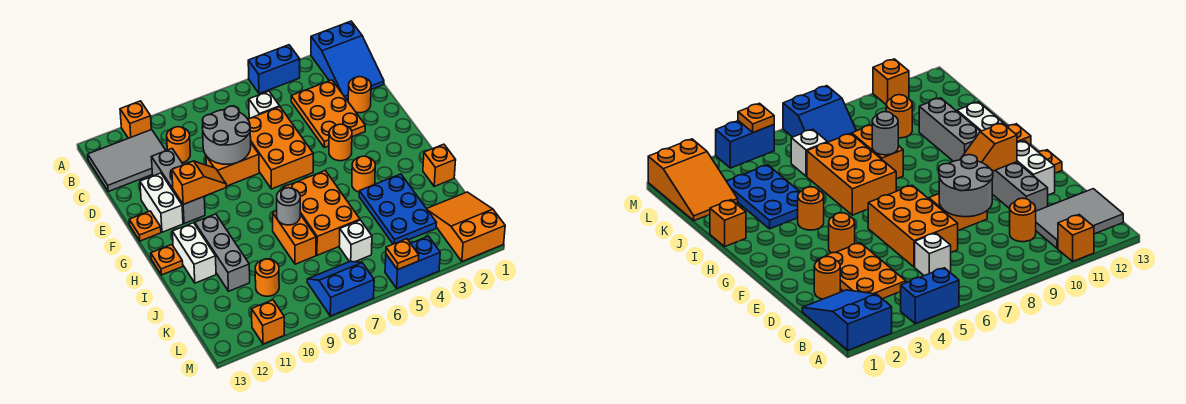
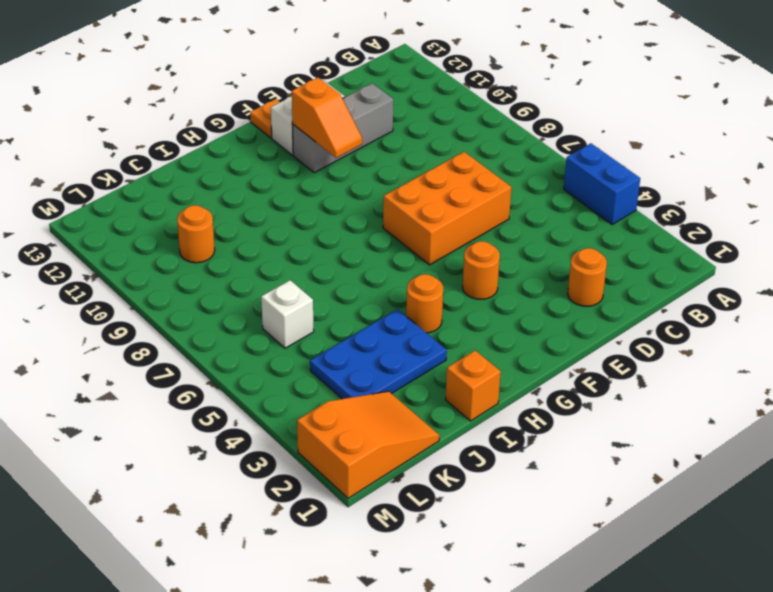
none -> blue 2x3 slope [311,21,384,99]
none -> orange 1x1 brick [120,101,151,138]
none -> grey 2x3 tile [88,129,166,191]
none -> orange 2x3 plate [291,80,365,148]

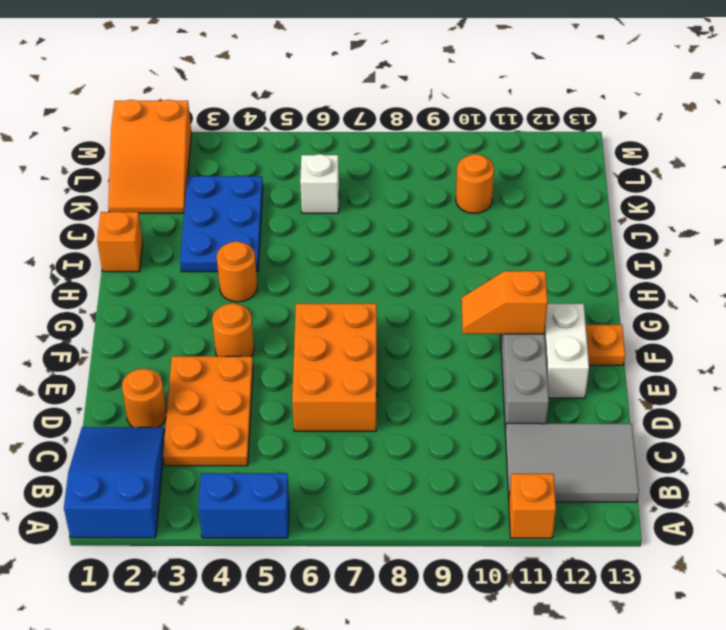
none -> white 1x1 brick [249,91,280,118]
none -> orange 1x1 round brick [167,127,190,163]
none -> orange 1x2 brick [206,144,259,186]
none -> orange 2x3 brick [283,171,360,255]

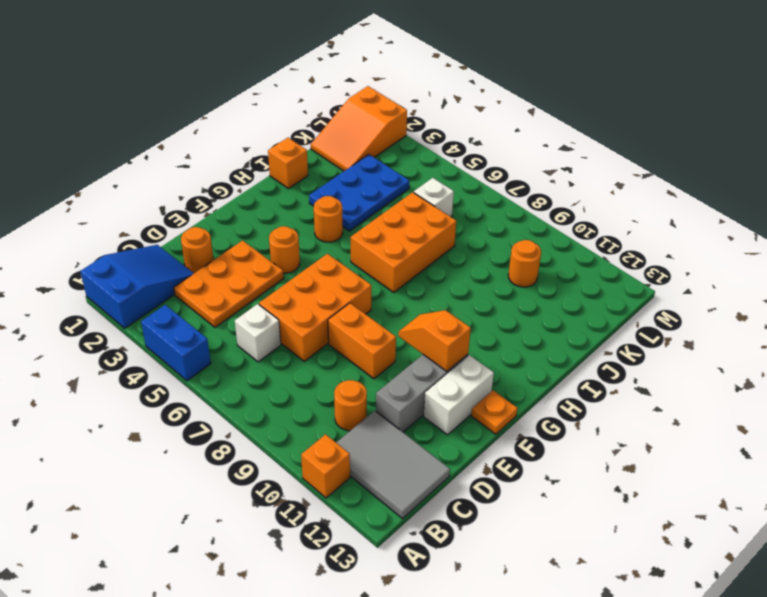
none -> grey 1x3 brick [195,214,250,291]
none -> white 1x2 brick [172,223,216,283]
none -> orange 1x1 plate [151,245,183,275]
none -> orange 1x2 brick [273,211,316,264]

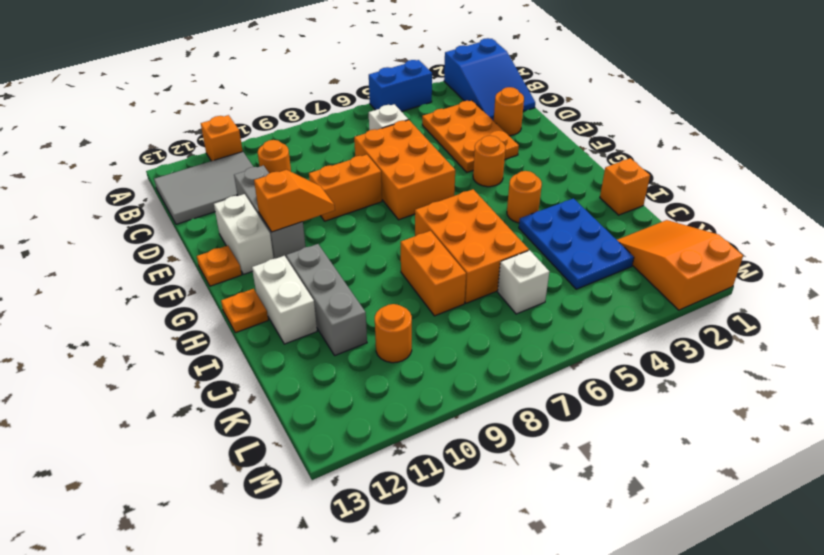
none -> blue 2x2 slope [307,261,374,316]
none -> blue 1x2 brick [385,236,440,288]
none -> orange 1x1 brick [252,300,284,344]
none -> grey 2x2 round brick [202,106,251,164]

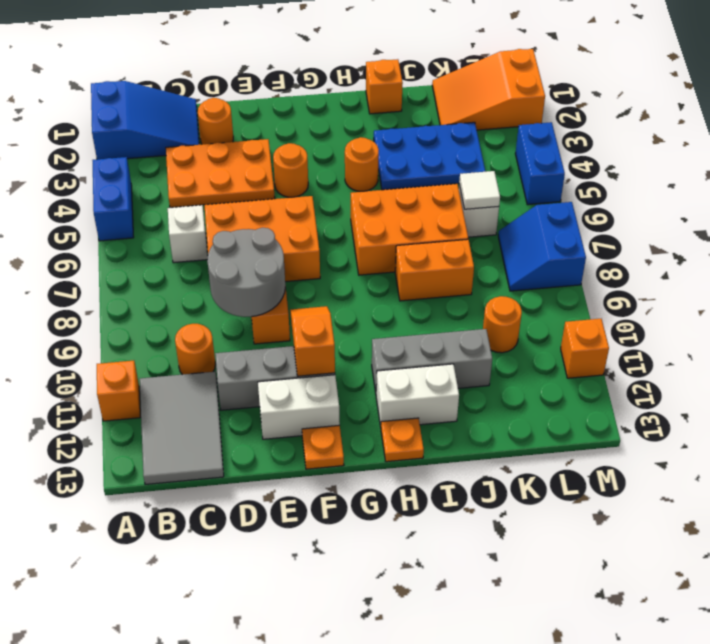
white 1x1 tile [459,171,500,209] -> none
none -> grey 1x1 round brick [277,188,300,225]
none -> orange 1x1 plate [386,239,419,270]

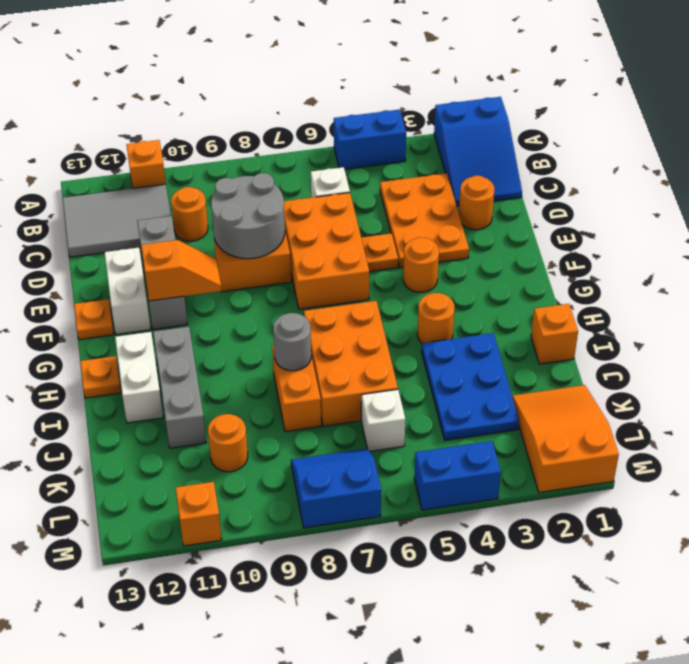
orange 1x1 plate [361,233,398,272] -> orange 1x1 plate moved to [386,239,419,270]

